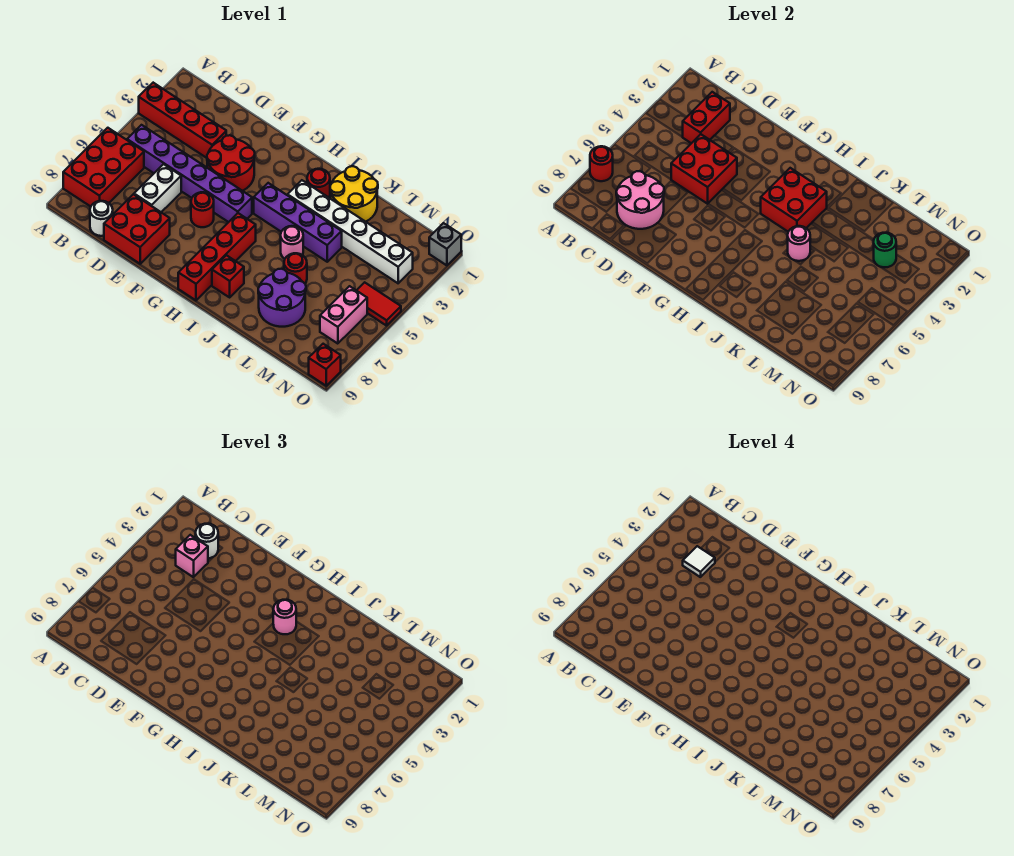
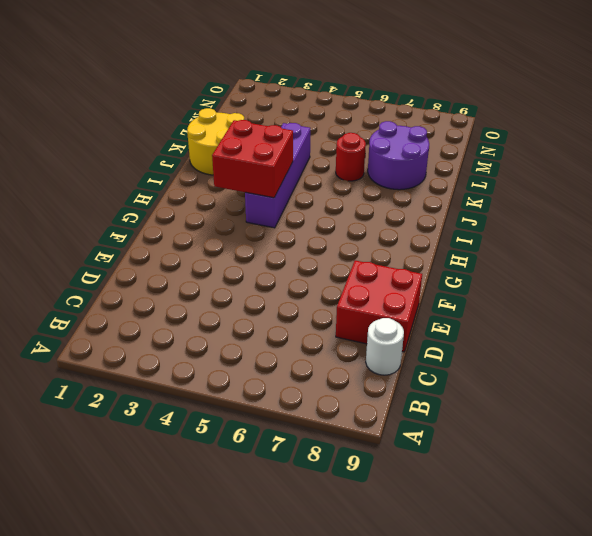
none -> red 1x4 brick [139,83,226,158]
none -> red 2x3 brick [63,128,144,207]
none -> purple 1x6 brick [127,125,252,222]
none -> white 1x2 brick [134,164,181,212]

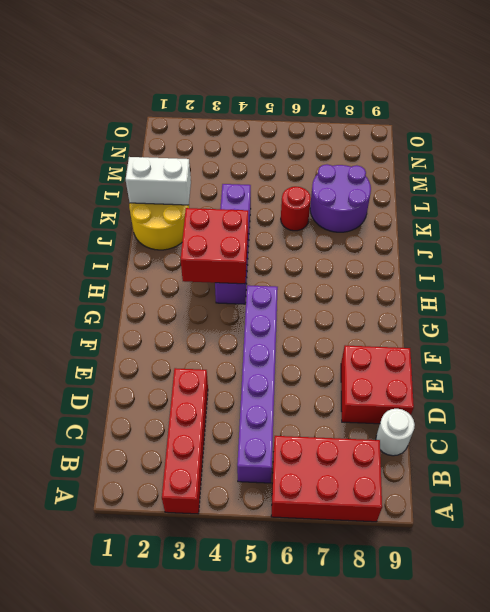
white 1x2 brick [126,157,191,205] -> white 1x2 brick moved to [134,164,181,212]
none -> red 2x2 round brick [207,135,255,191]
none -> red 1x1 round brick [191,192,214,227]
none -> red 1x4 brick [178,213,256,300]
none -> red 1x1 round brick [307,169,330,197]

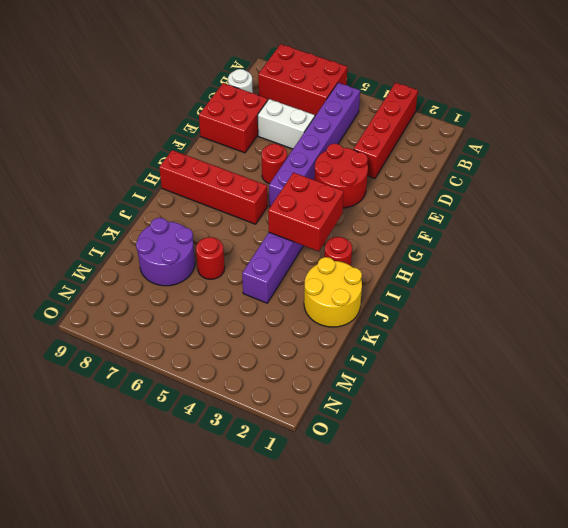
none -> white 1x6 brick [288,180,413,283]
none -> red 1x1 brick [212,255,244,297]
none -> pink 1x1 round brick [281,226,303,259]
none -> red 1x2 tile [357,282,401,326]

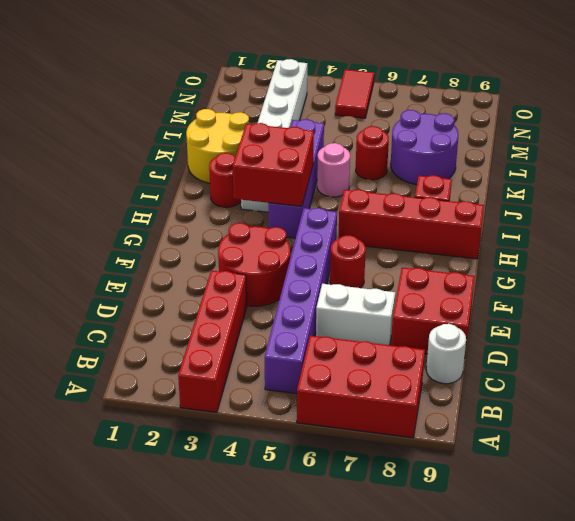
none -> pink 1x2 brick [320,286,367,344]
none -> grey 1x1 brick [429,223,461,265]
none -> red 1x1 brick [309,344,341,386]
none -> red 1x1 round brick [590,146,613,181]

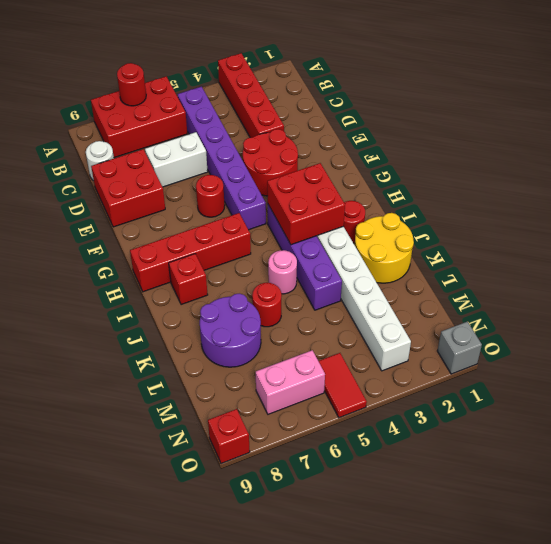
none -> red 1x2 brick [683,92,730,143]
none -> pink 2x2 round brick [616,171,664,229]
none -> red 2x2 brick [671,134,737,204]
none -> pink 1x1 round brick [788,226,810,261]

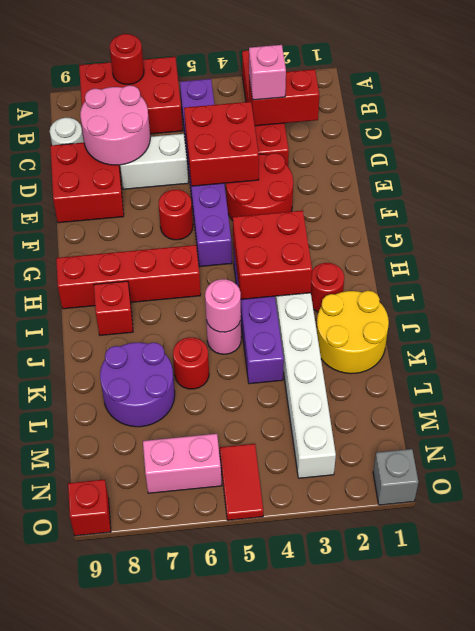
none -> green 1x1 round brick [874,233,896,267]
none -> white 1x1 round brick [196,524,218,558]
none -> pink 1x1 round brick [273,600,296,634]
none -> white 1x1 tile [683,546,715,577]

